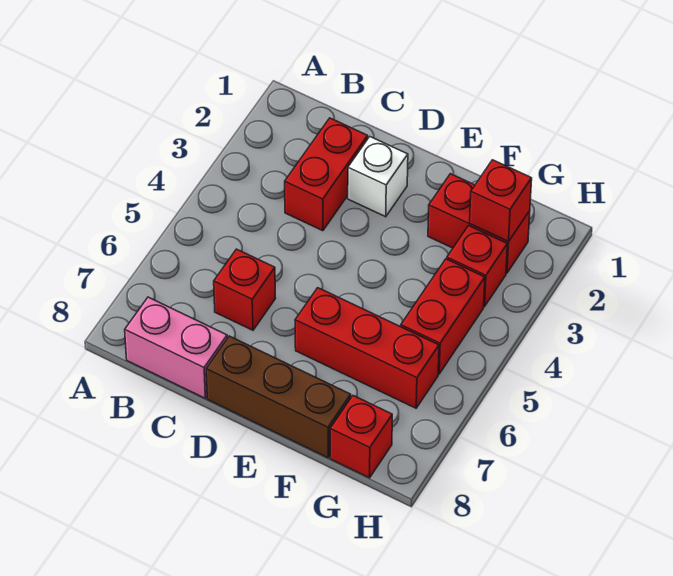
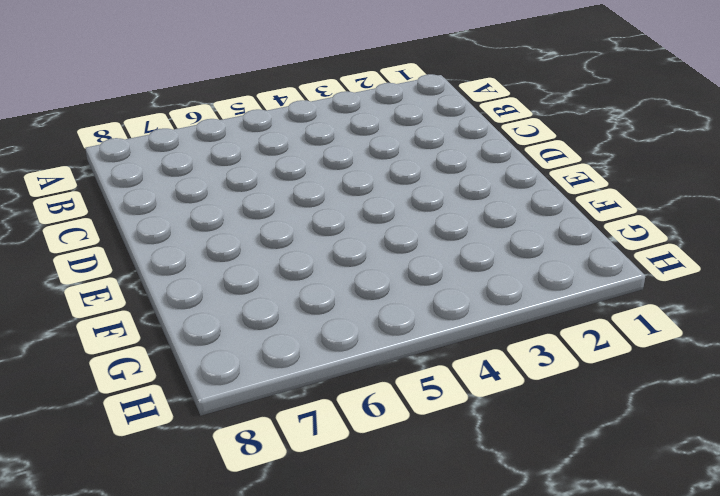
none -> pink 1x2 brick [125,297,227,398]
none -> red 1x2 brick [285,118,368,231]

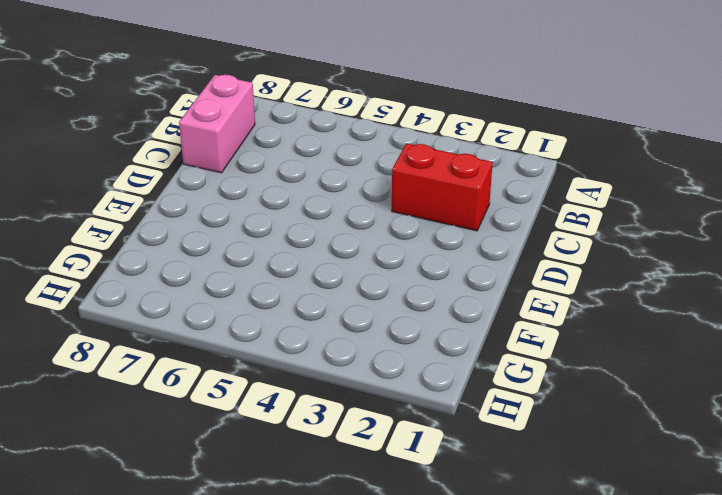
none -> red 1x1 brick [214,249,276,330]
none -> white 1x1 brick [348,137,408,217]

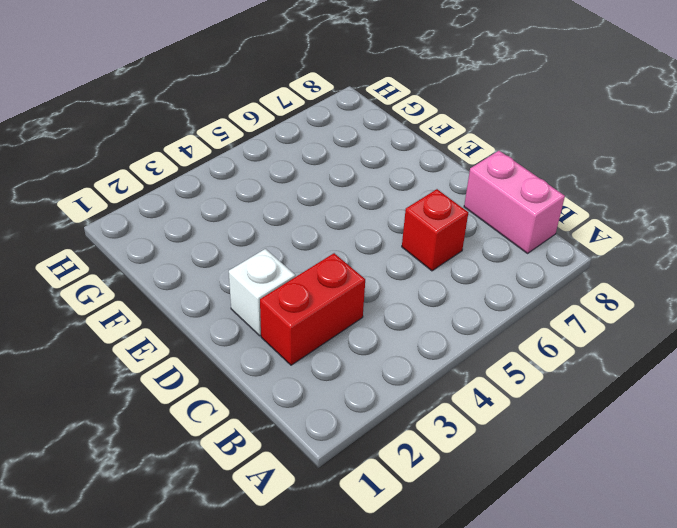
none -> brown 1x3 brick [206,336,351,458]
none -> red 1x3 brick [295,288,439,408]

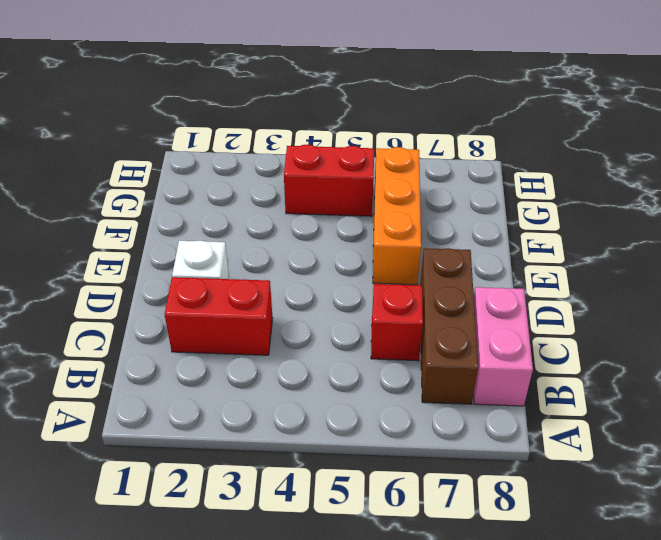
brown 1x3 brick [420,248,478,404] -> brown 1x3 brick moved to [206,336,351,458]
orange 1x3 brick [373,147,421,285] -> red 1x3 brick [295,288,439,408]
none -> red 1x2 brick [428,174,530,273]
none -> red 1x1 brick [447,226,507,307]

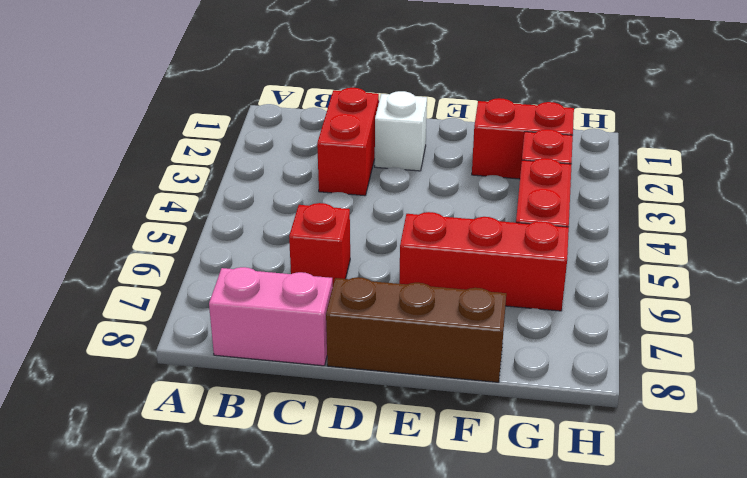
none -> red 1x1 brick [330,396,392,478]
none -> red 1x1 brick [470,160,532,242]

